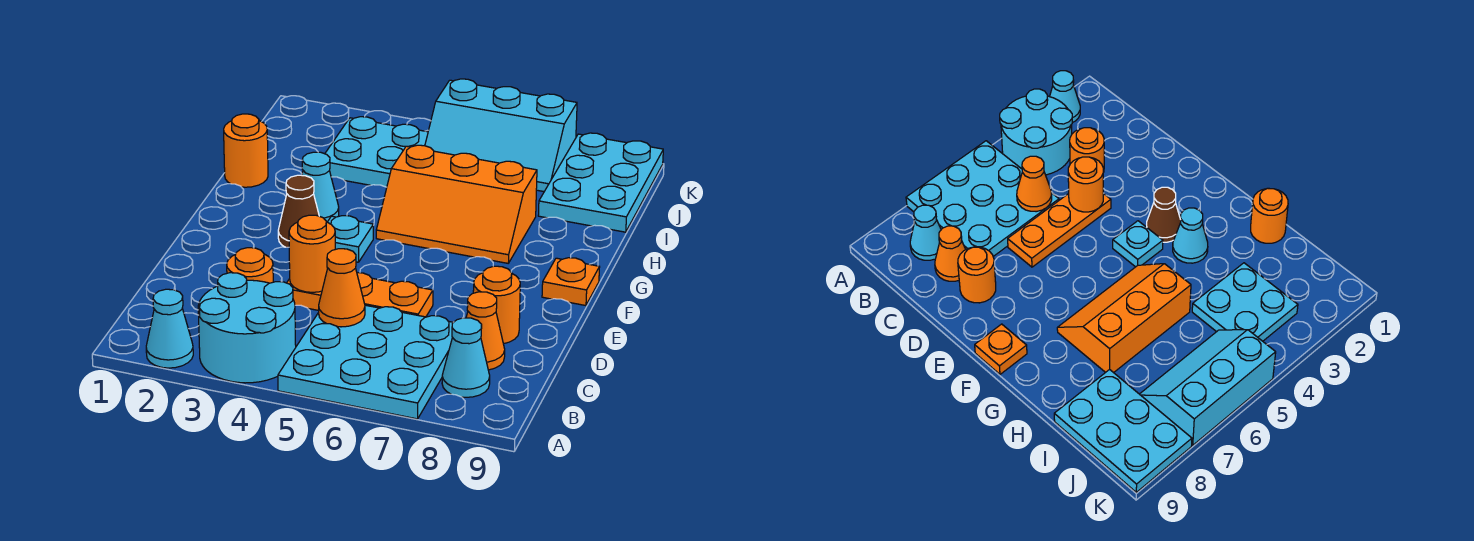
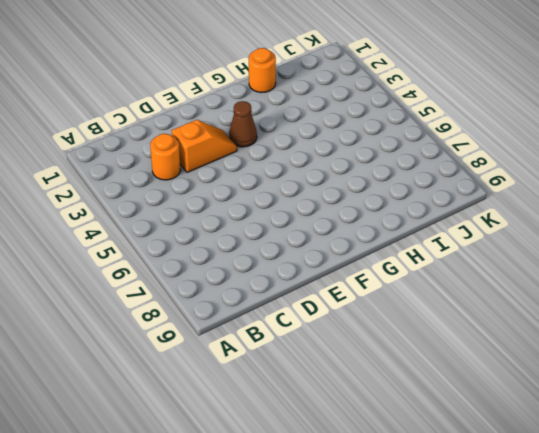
orange 1x2 slope [172,120,237,172] -> none
none -> cyan 1x1 cone [146,289,193,368]
none -> cyan 2x2 round brick [198,273,296,383]
none -> cyan 3x3 plate [278,305,453,419]

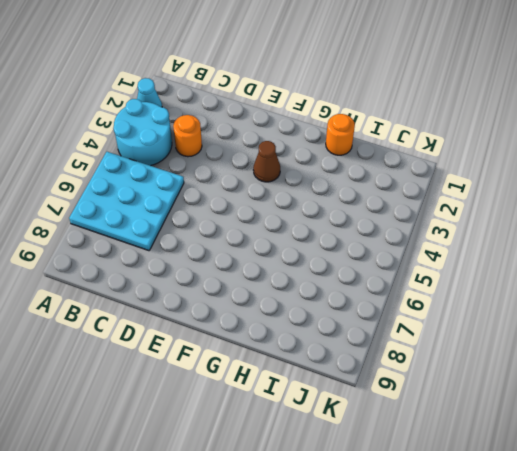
none -> cyan 1x1 cone [442,318,490,397]
none -> orange 1x1 cone [466,292,505,370]
none -> orange 1x3 plate [287,273,433,317]

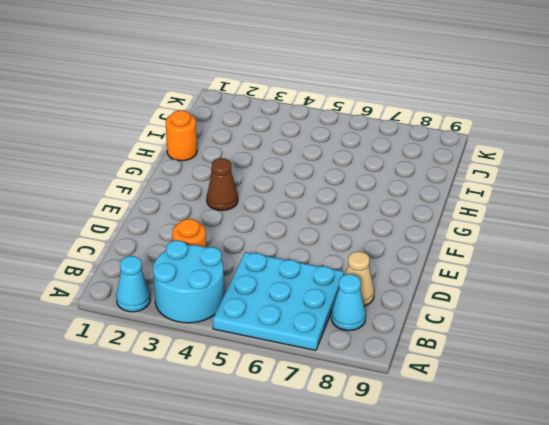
tan 1x1 cone [345,252,374,306] -> orange 1x1 cone [466,292,505,370]
none -> orange 1x3 plate [287,273,433,317]
none -> orange 1x1 round brick [473,266,520,344]
none -> cyan 1x1 plate [328,216,373,262]

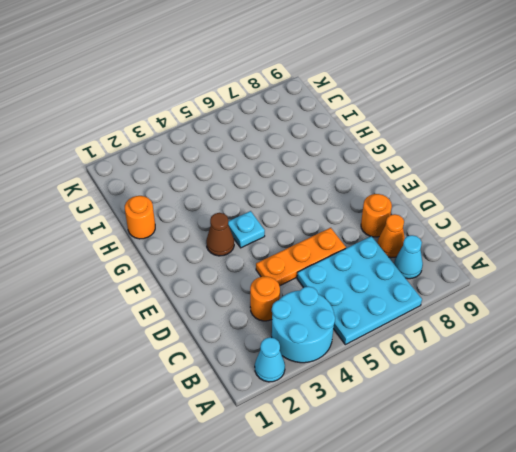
none -> orange 1x1 plate [542,258,600,306]
none -> cyan 1x1 cone [302,152,339,222]
none -> orange 2x3 slope [376,145,537,263]

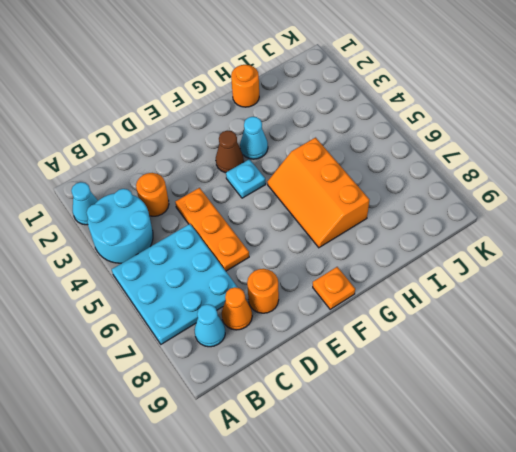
none -> cyan 2x2 plate [325,117,428,187]
none -> cyan 2x3 plate [538,133,663,232]
none -> cyan 2x3 slope [425,79,577,192]

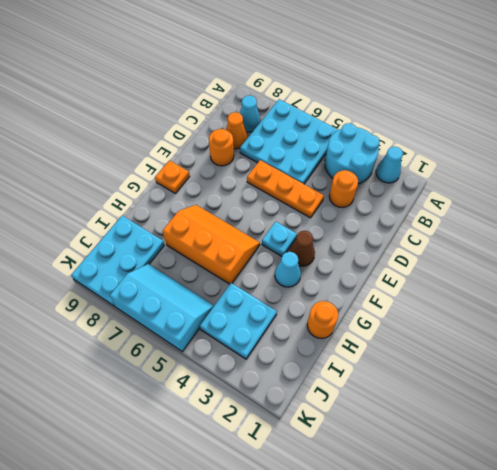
none -> orange 1x1 cone [319,249,365,327]
none -> orange 1x1 round brick [289,215,335,292]

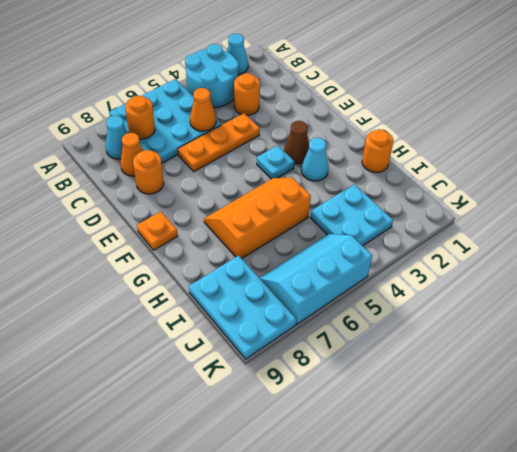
orange 1x1 round brick [125,96,155,139] -> orange 1x1 round brick moved to [289,215,335,292]

